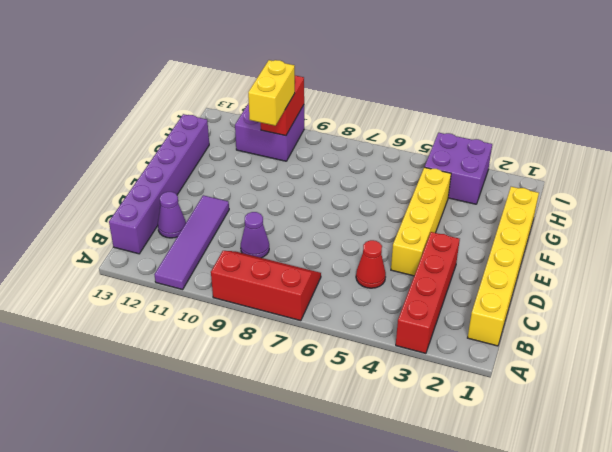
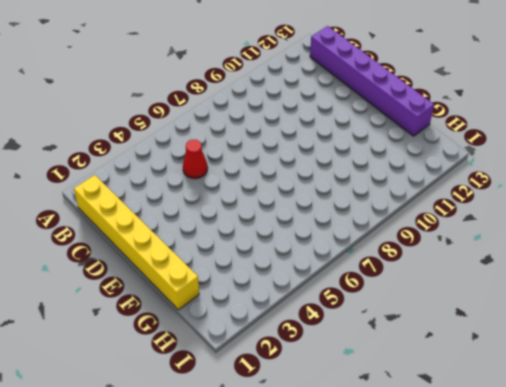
none -> red 1x4 brick [396,232,460,353]
none -> red 2x3 slope [211,251,321,321]
none -> purple 1x4 tile [154,195,229,290]

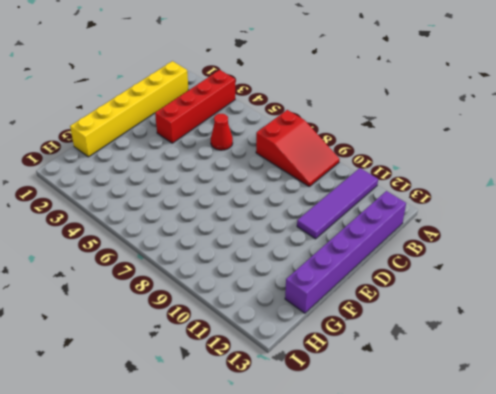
red 2x3 slope [256,110,340,186] -> red 2x3 slope turned to [211,251,321,321]
none -> purple 1x1 cone [241,212,269,258]
none -> purple 1x1 cone [158,192,186,238]
none -> yellow 1x4 brick [391,167,451,276]

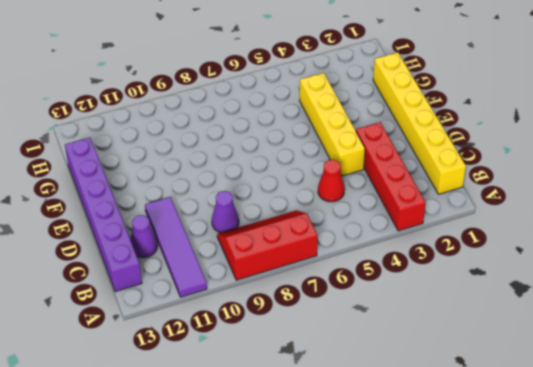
none -> purple 2x2 brick [425,133,492,204]
none -> purple 2x2 brick [235,103,304,161]
none -> red 1x2 brick [261,76,304,136]

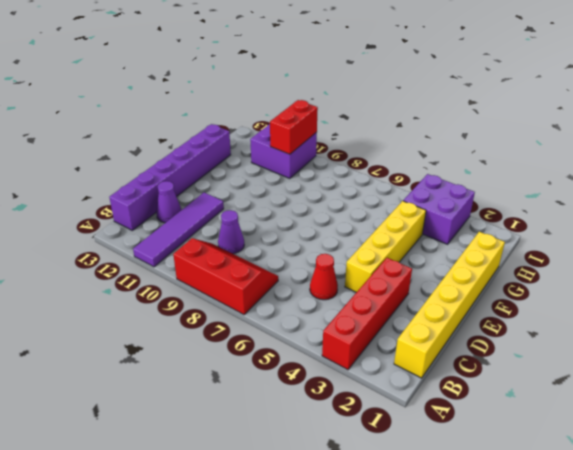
none -> yellow 1x2 brick [248,60,295,126]

